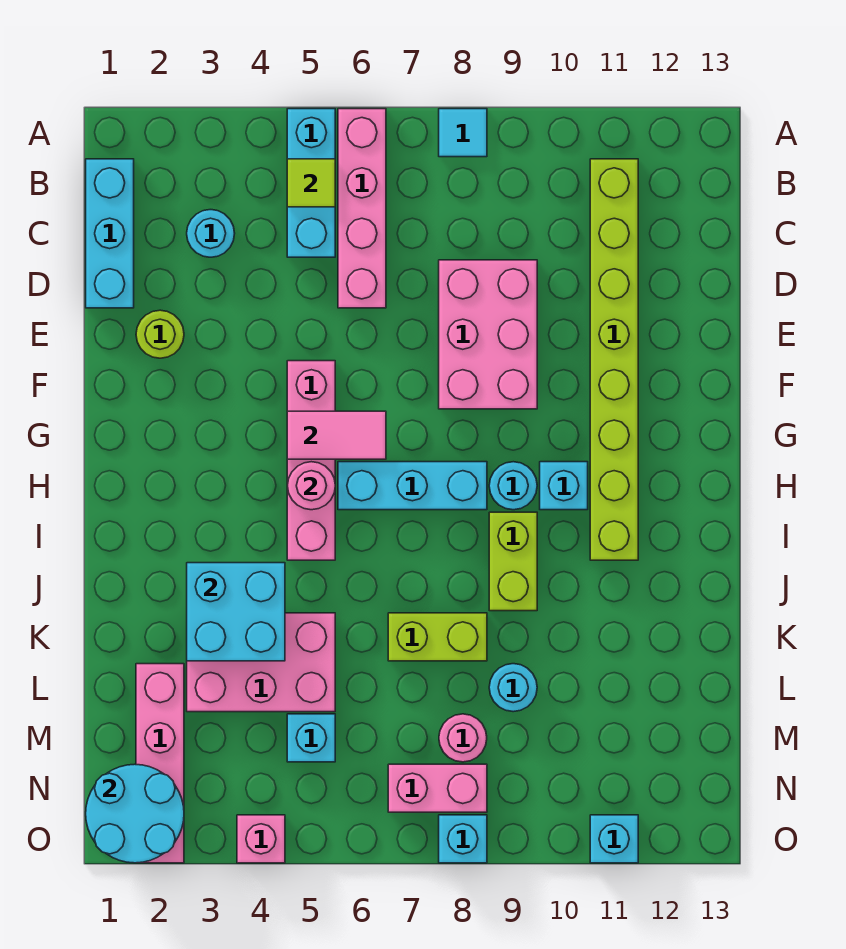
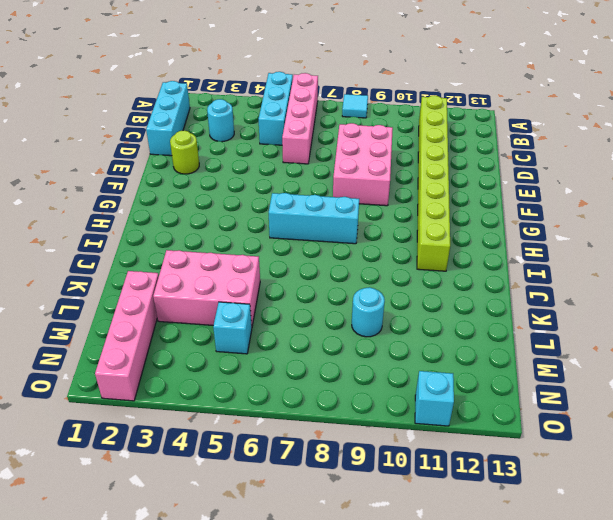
none -> pink 1x4 brick [287,361,335,560]
none -> cyan 1x1 round brick [489,462,537,510]
none -> cyan 1x1 brick [540,462,588,510]

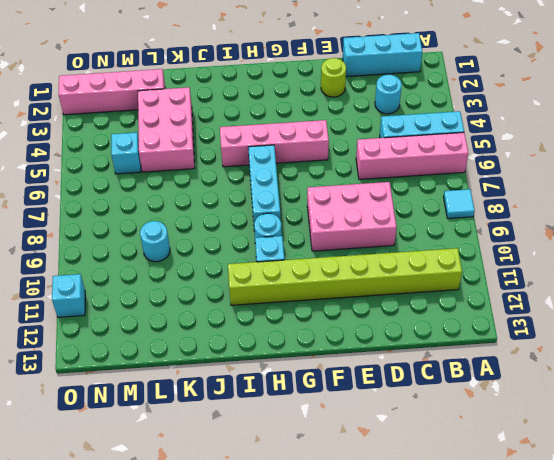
none -> lime 1x2 brick [489,512,537,611]
none -> lime 1x2 brick [388,613,487,661]
none -> pink 1x1 round brick [439,714,487,762]

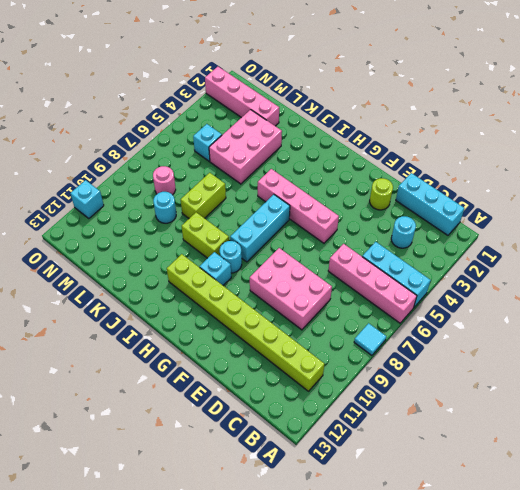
none -> pink 1x2 brick [388,764,487,812]
none -> pink 1x1 brick [237,815,285,863]
none -> cyan 1x1 brick [439,815,487,863]

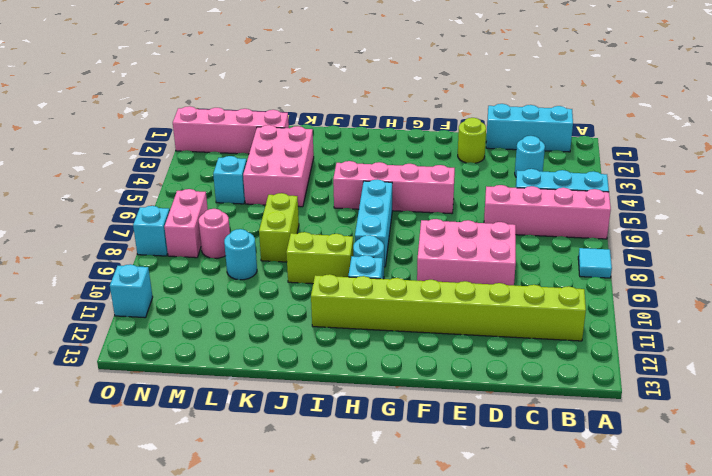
none -> pink 1x1 brick [237,815,285,863]
none -> lime 1x1 tile [287,159,335,207]
none -> pink 1x2 tile [287,411,386,459]

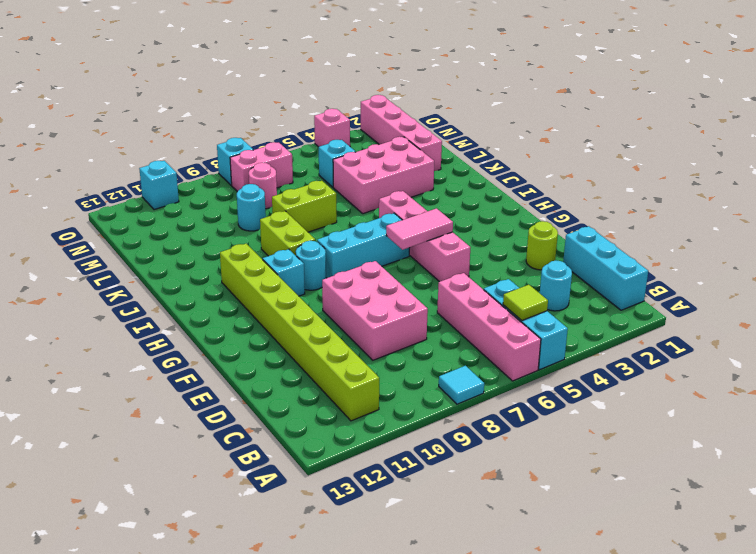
none -> pink 1x1 round brick [287,462,335,510]
none -> cyan 2x2 brick [187,563,285,661]
none -> cyan 2x2 round brick [86,764,184,863]

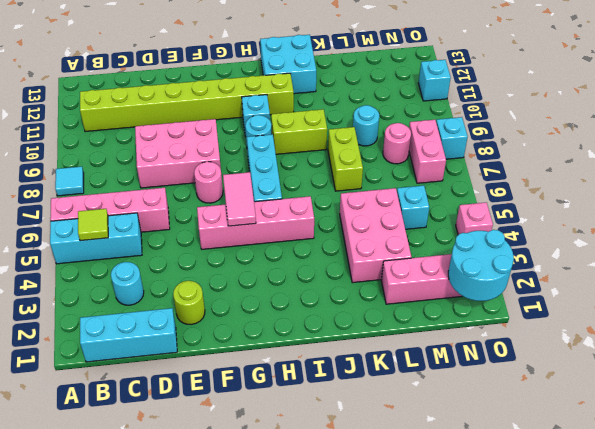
pink 1x1 round brick [194,162,223,203] -> pink 1x1 round brick moved to [287,462,335,510]
cyan 2x2 brick [260,35,316,94] -> cyan 2x2 brick moved to [187,563,285,661]

